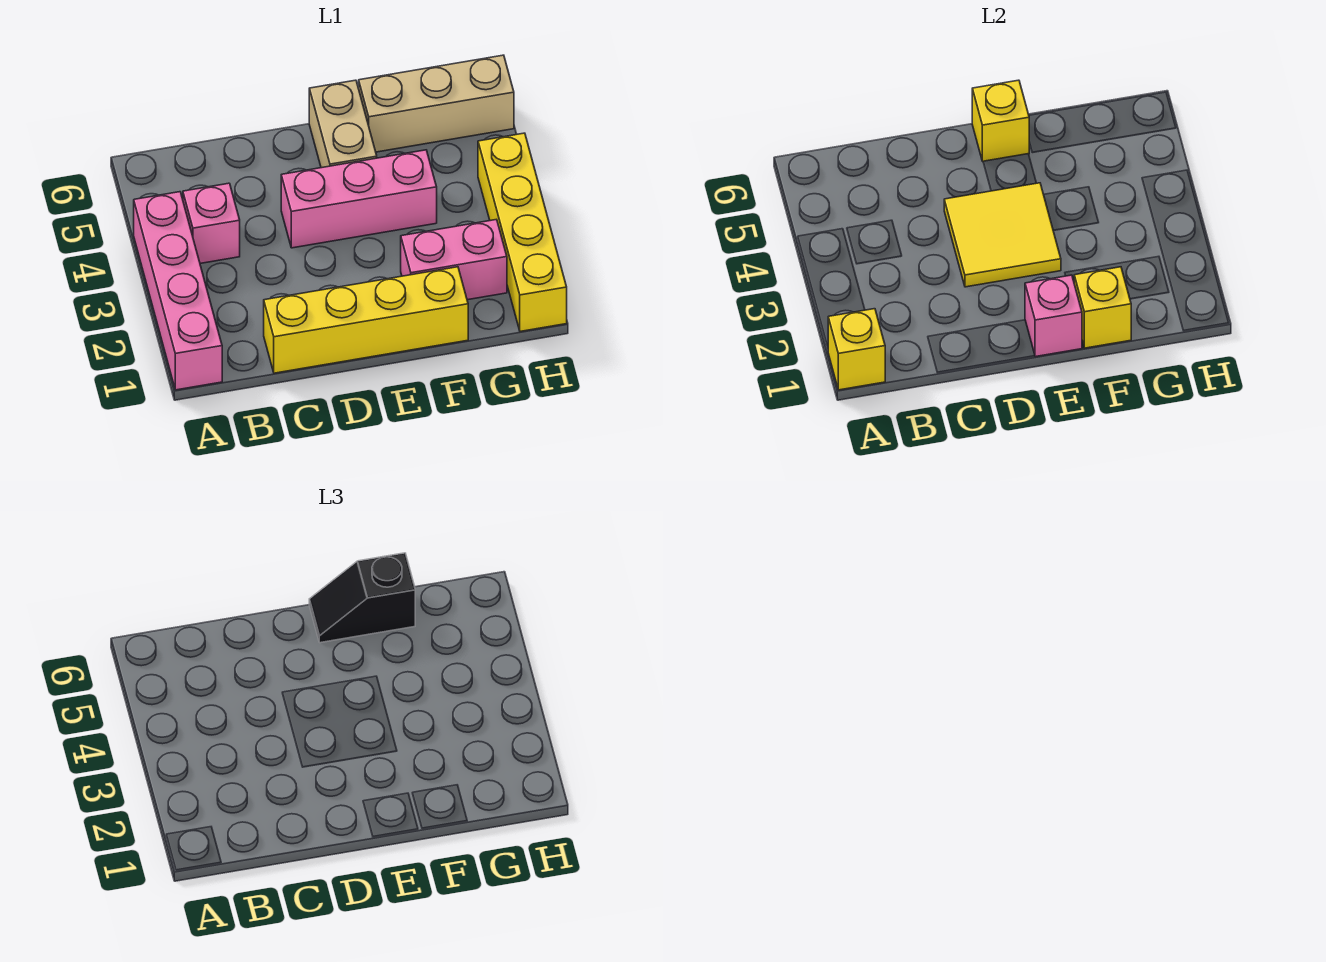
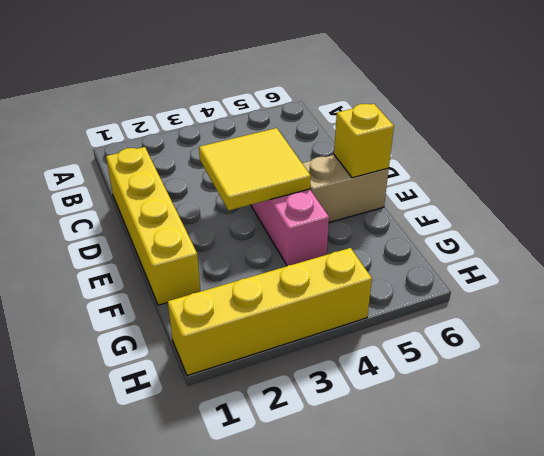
none -> pink 1x4 brick [134,192,222,390]
none -> pink 1x1 brick [183,183,240,263]
none -> pink 1x2 brick [401,219,507,300]

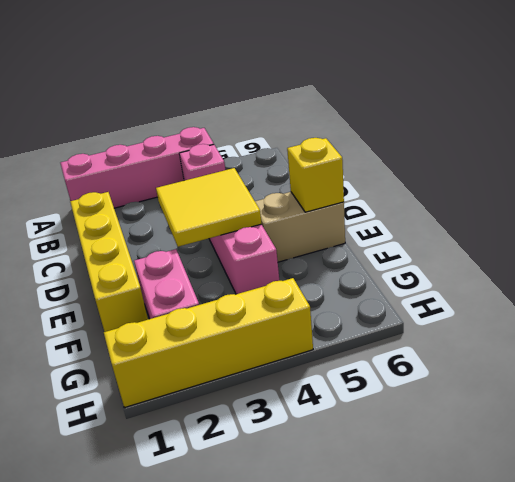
none -> tan 1x3 brick [359,55,514,152]
none -> yellow 1x1 brick [828,309,885,390]
none -> pink 1x1 brick [1025,275,1082,357]

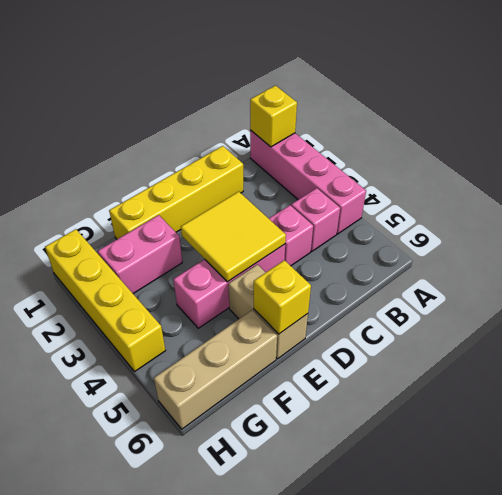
pink 1x1 brick [269,205,313,266] -> pink 1x1 brick moved to [1025,275,1082,357]
none -> yellow 1x1 brick [1074,267,1131,348]
none -> black 1x2 slope [309,553,415,643]

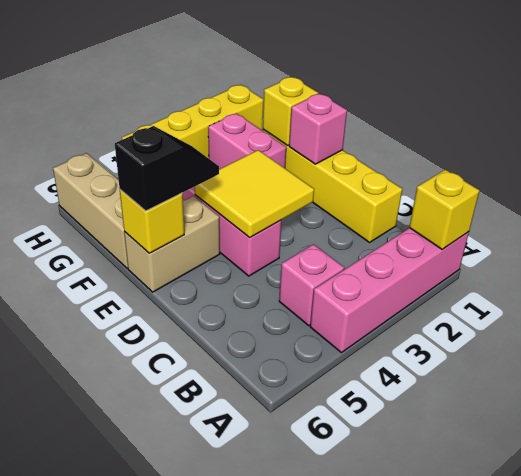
black 1x2 slope [115,126,219,211] -> black 1x2 slope turned to [309,553,415,643]

